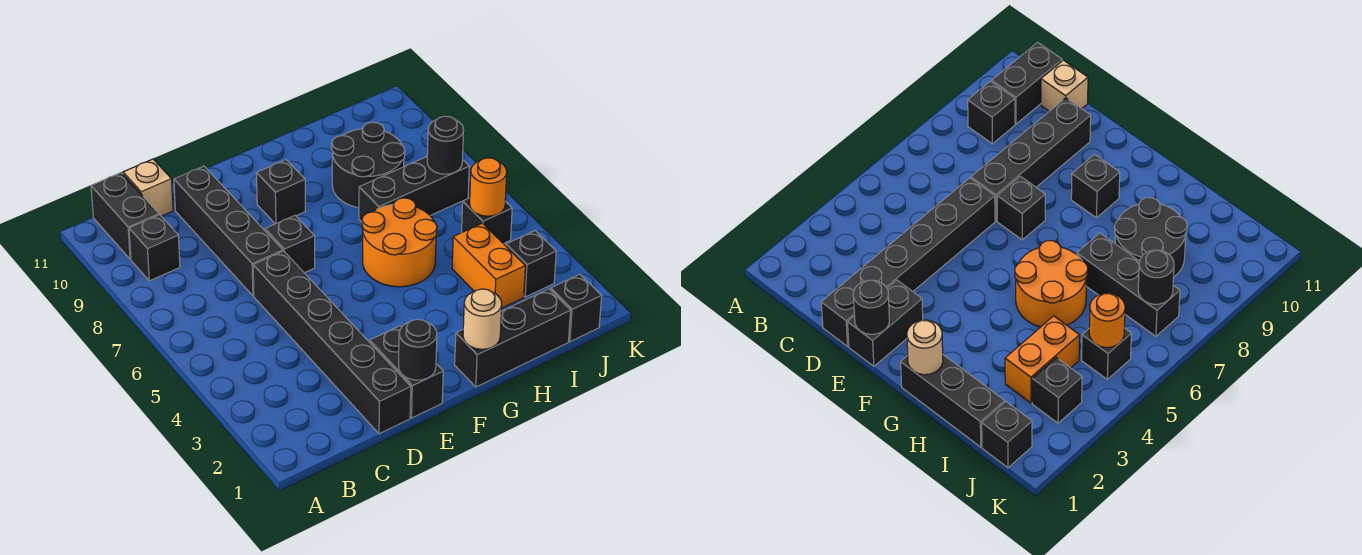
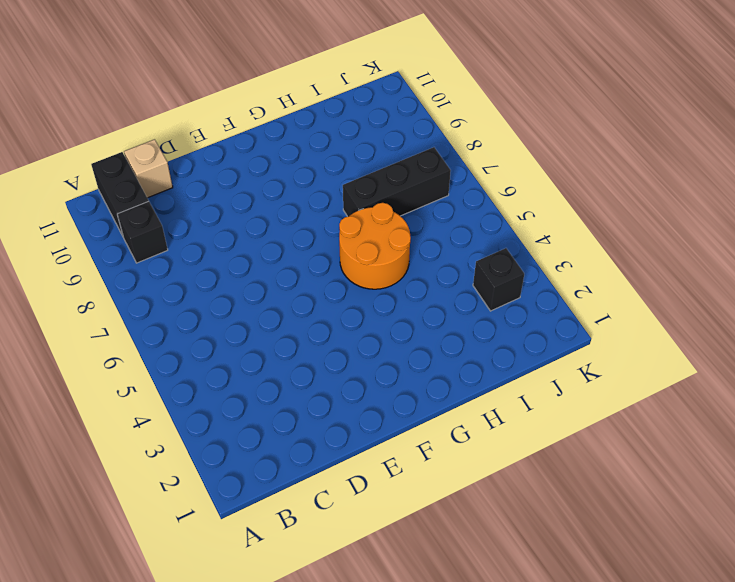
none -> black 1x6 brick [253,251,411,434]
none -> black 1x4 brick [174,166,283,296]
none -> black 1x2 brick [369,326,443,418]

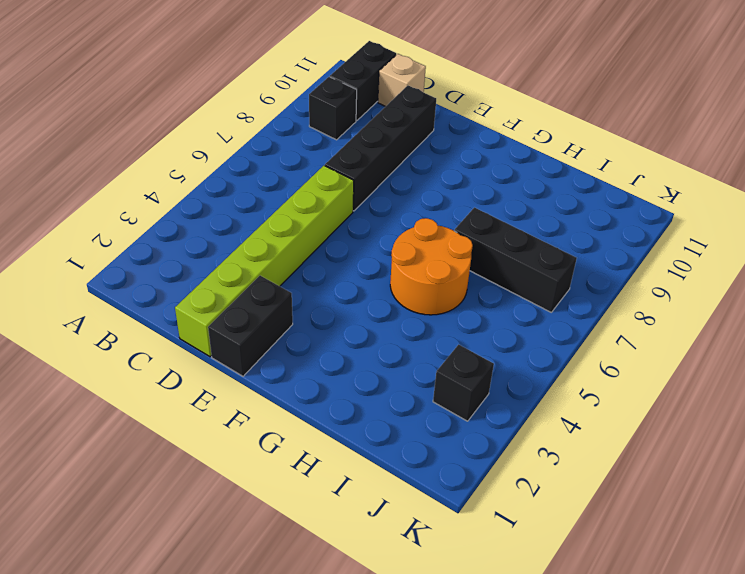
lime 1x6 brick [175,166,354,357] -> black 1x6 brick [253,251,411,434]
none -> black 1x1 brick [265,215,315,273]
none -> black 1x1 brick [256,160,305,224]
none -> black 1x3 brick [455,289,571,387]

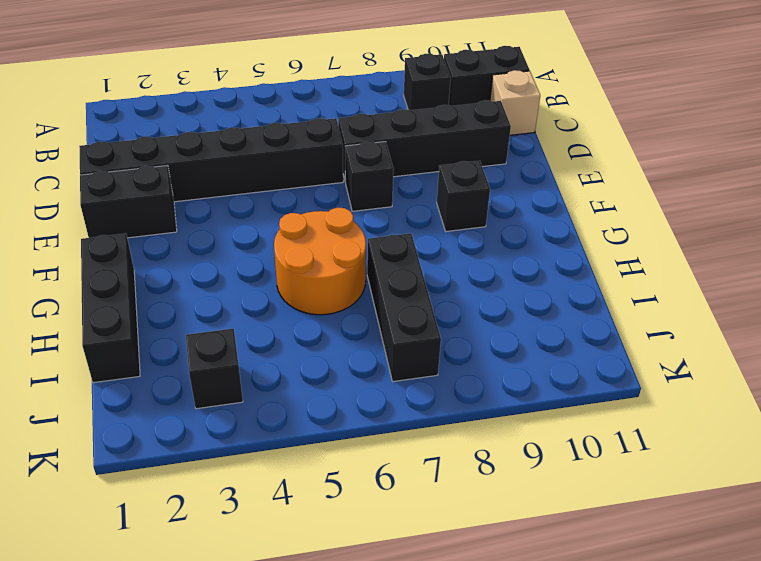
none -> black 2x2 round brick [332,122,405,208]
none -> orange 1x2 brick [452,223,525,308]
none -> black 1x1 brick [550,274,602,342]

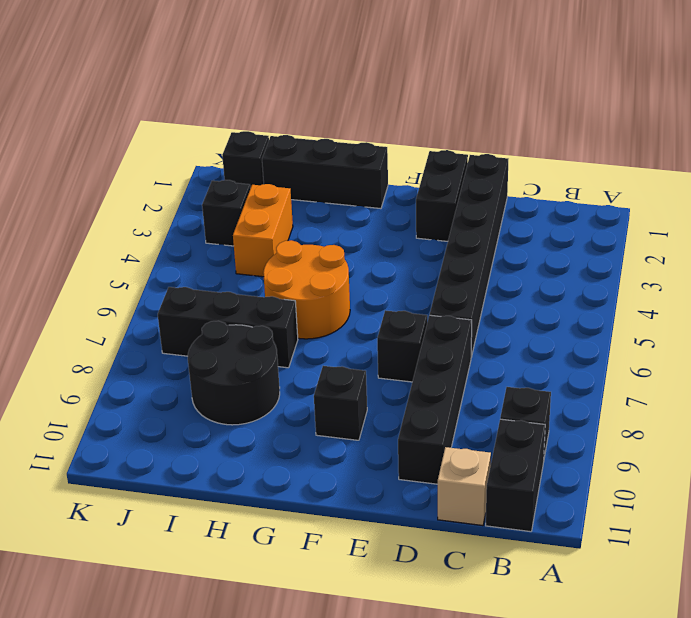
none -> black 1x1 brick [461,198,512,244]
none -> black 1x1 round brick [399,319,437,380]
none -> tan 1x1 round brick [463,289,502,349]

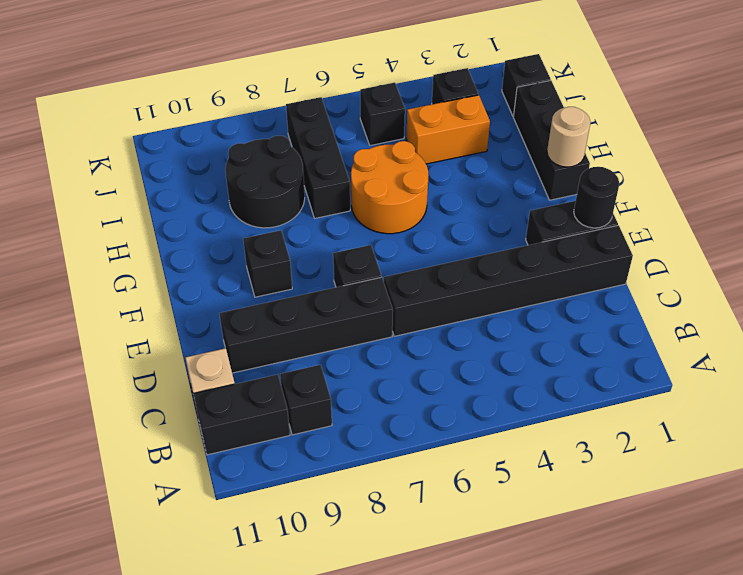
none -> orange 1x1 round brick [470,158,507,216]
none -> black 1x1 round brick [427,116,464,174]

